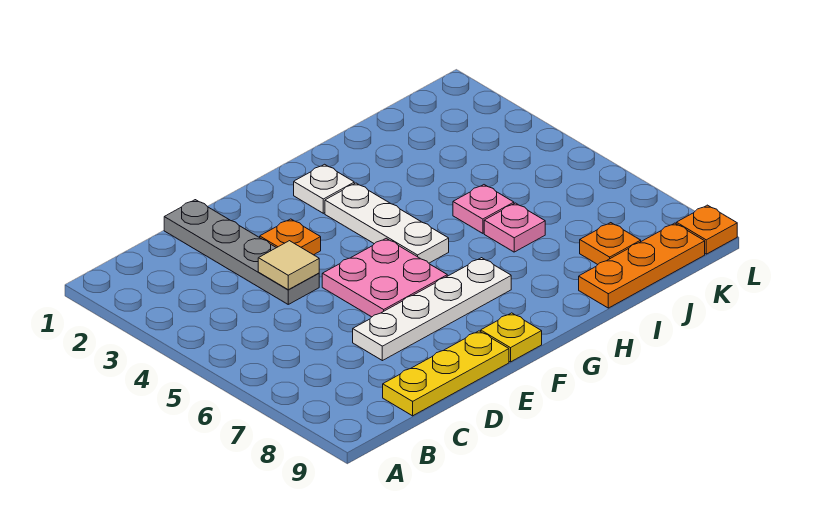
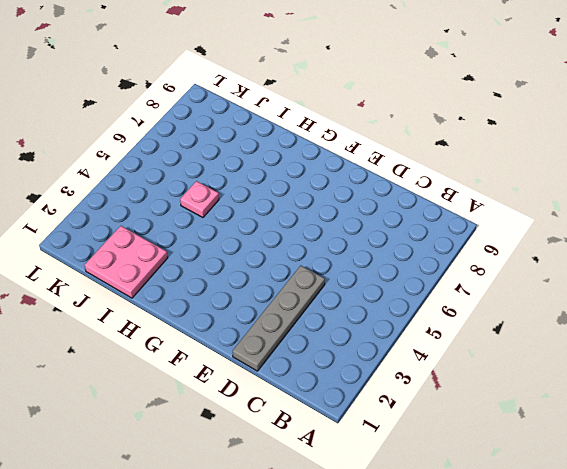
pink 2x2 plate [85,226,168,298] -> pink 2x2 plate moved to [322,238,447,317]
none -> yellow 1x3 plate [383,331,509,416]
none -> white 1x4 plate [353,258,511,361]
none -> orange 1x1 plate [260,219,321,255]

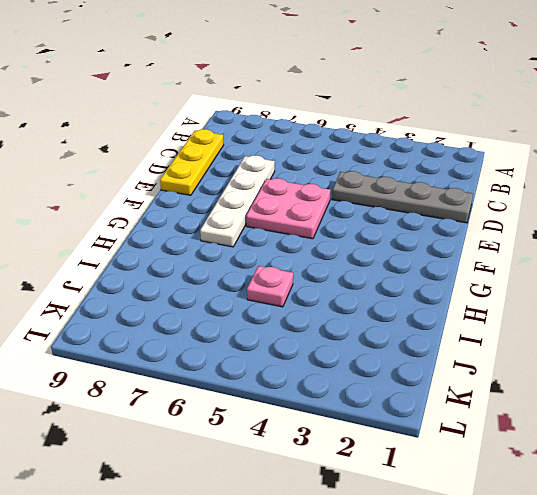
none -> orange 1x1 plate [260,219,321,255]
none -> yellow 1x1 plate [481,313,542,362]
none -> white 1x1 plate [294,164,354,213]

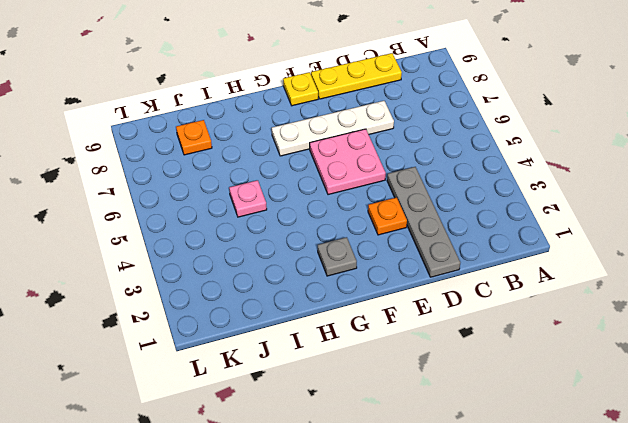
grey 1x1 plate [318,237,357,276] -> white 1x1 plate [294,164,354,213]
none -> white 1x3 plate [325,183,449,263]
none -> pink 1x1 plate [484,203,545,252]
none -> orange 1x3 plate [579,223,705,308]

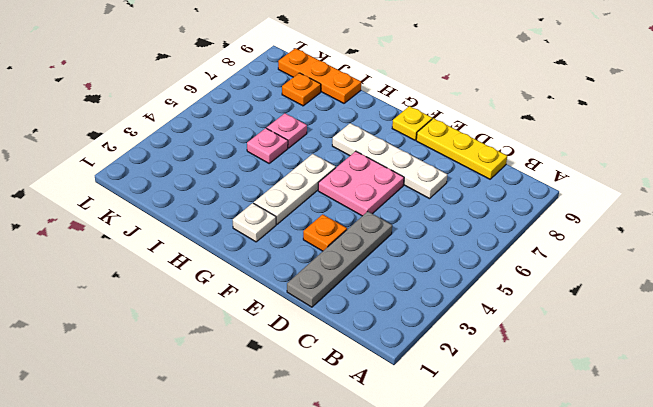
none -> orange 1x1 plate [676,205,737,254]
none -> tan 1x1 tile [258,241,319,290]

